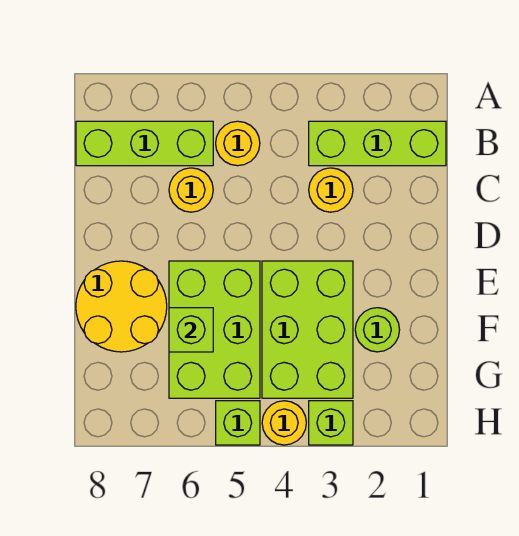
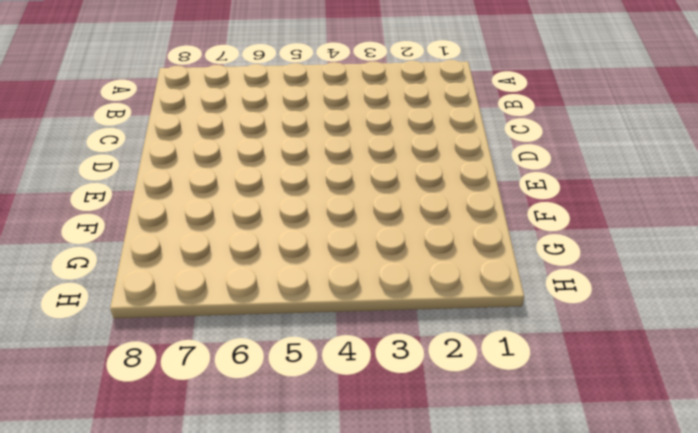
none -> lime 1x3 brick [309,121,446,166]
none -> yellow 1x1 round brick [216,121,260,166]
none -> lime 1x3 brick [76,121,213,166]

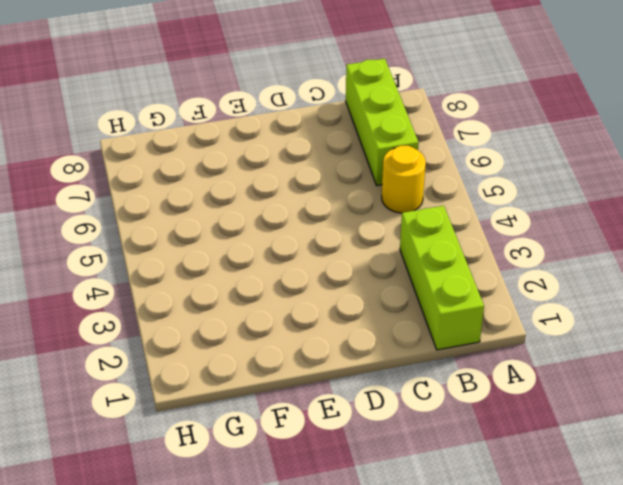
none -> yellow 1x1 round brick [309,168,353,212]
none -> yellow 1x1 round brick [169,168,213,212]
none -> lime 2x3 brick [262,261,353,398]

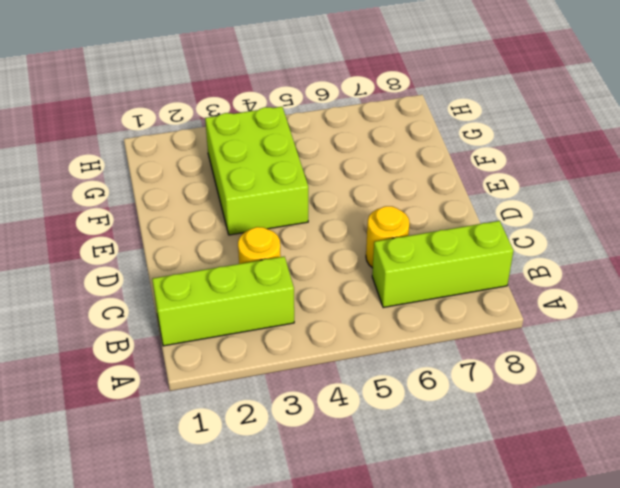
none -> yellow 1x1 round brick [216,121,260,166]
none -> lime 2x3 brick [169,261,260,398]
none -> yellow 2x2 round brick [76,261,167,352]

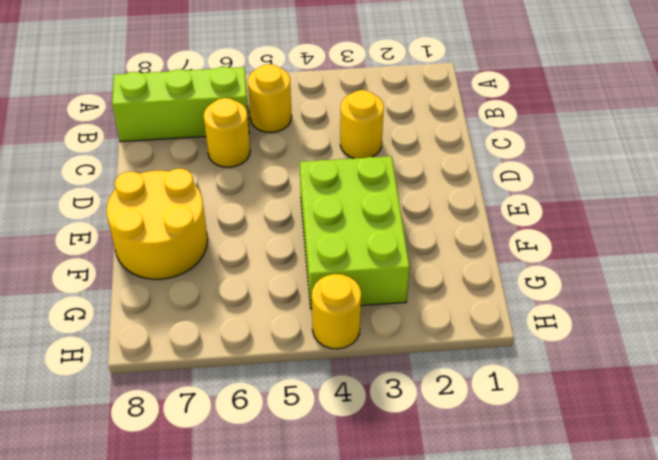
none -> lime 1x3 brick [309,121,446,166]
none -> lime 2x3 brick [169,261,260,398]
none -> lime 1x1 round brick [355,308,400,352]

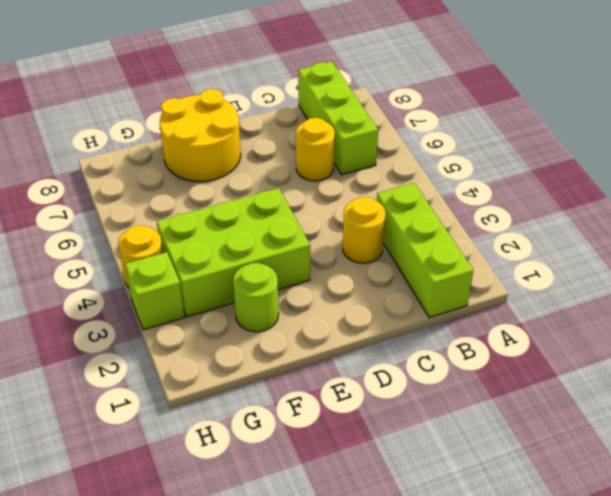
none -> yellow 1x1 round brick [216,121,260,166]
none -> lime 2x3 brick [169,261,260,398]
none -> lime 1x1 brick [216,401,260,445]

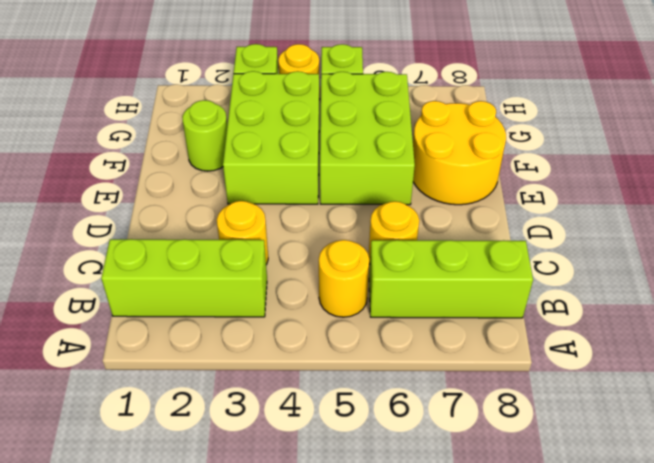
none -> lime 1x1 brick [169,308,213,352]

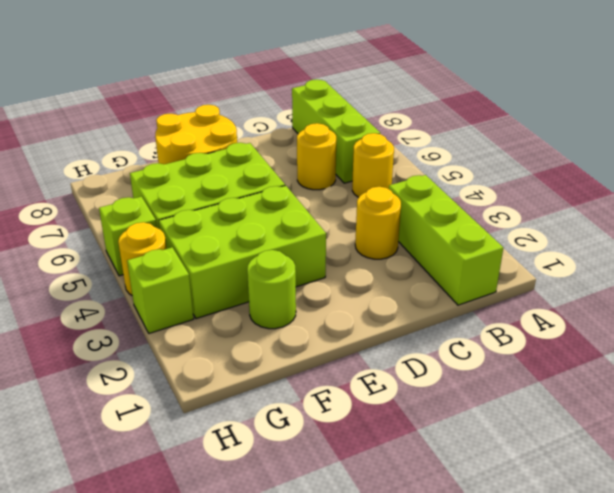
none -> lime 1x1 brick [169,308,213,352]

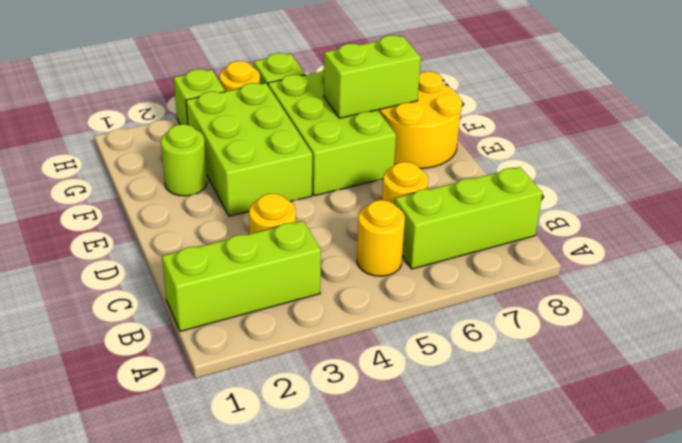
lime 1x2 brick [324,35,421,118] -> lime 1x1 brick [169,308,213,352]

